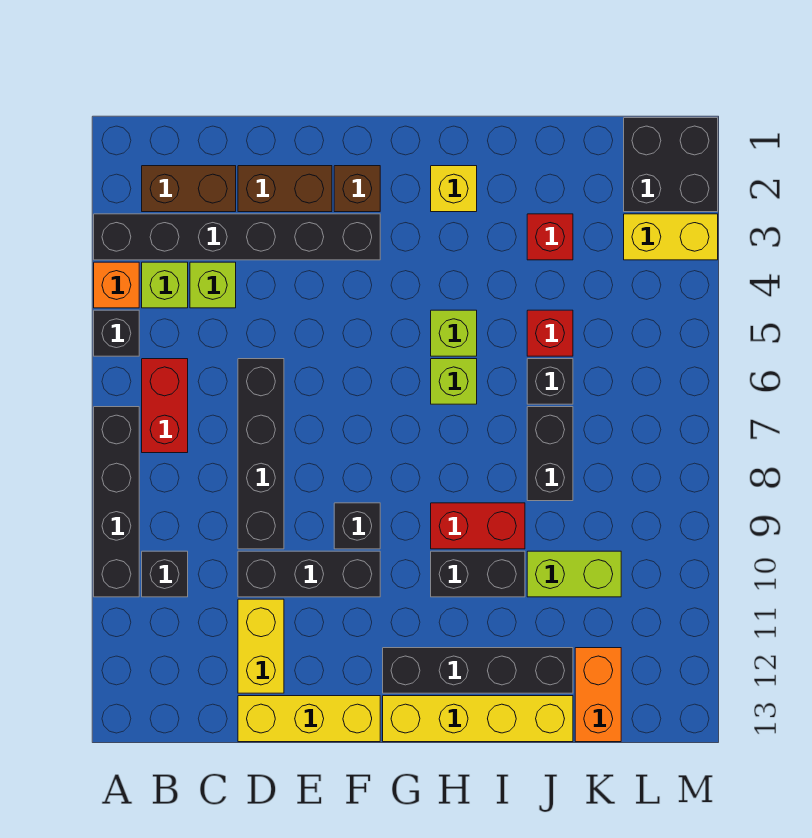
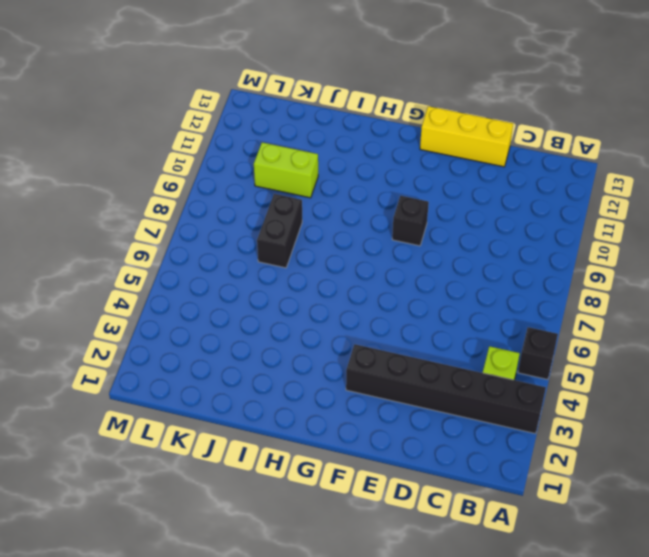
none -> orange 1x1 brick [94,262,139,308]
none -> black 1x4 brick [94,407,139,597]
none -> brown 1x2 brick [142,166,236,212]
none -> red 1x2 brick [142,359,188,453]

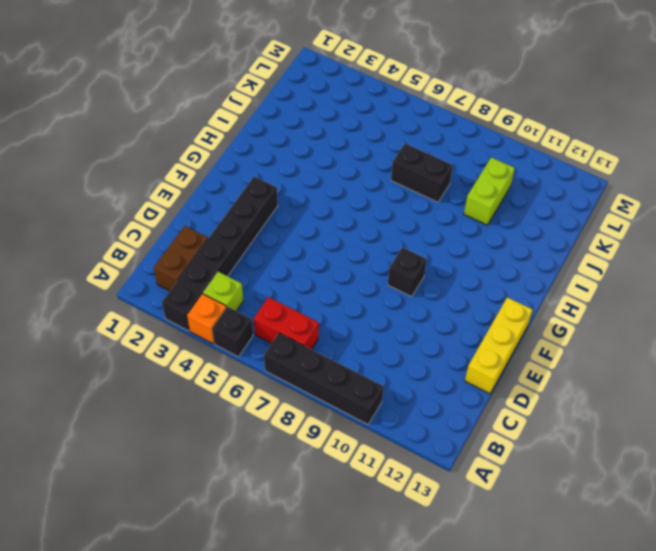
none -> black 1x1 brick [142,551,188,597]
none -> lime 1x1 brick [190,262,236,308]
none -> brown 1x2 brick [238,166,332,212]
none -> black 1x4 brick [238,359,284,549]

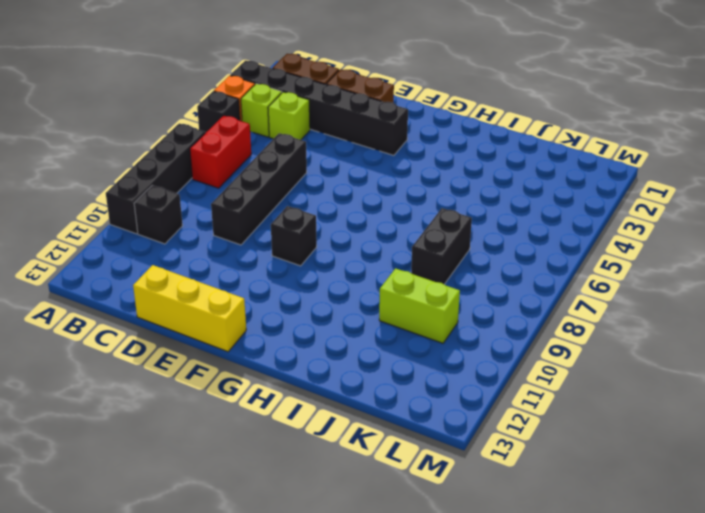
none -> black 1x3 brick [238,551,380,597]
none -> yellow 1x2 brick [238,599,284,693]
none -> brown 1x1 brick [334,166,380,212]
none -> black 1x4 brick [383,648,573,693]

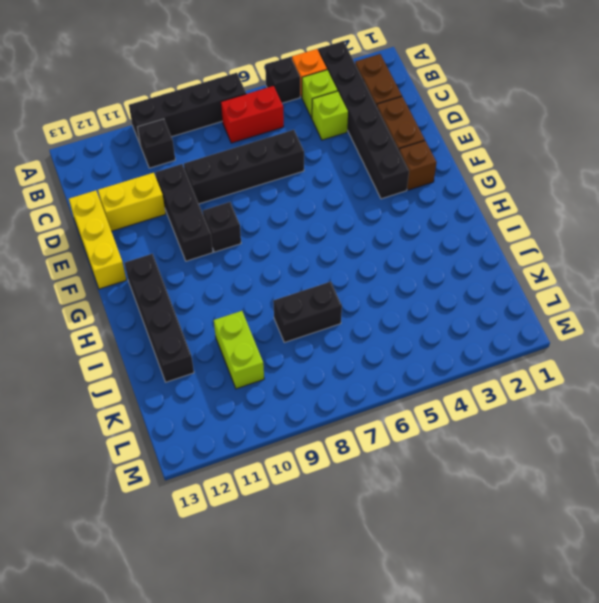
none -> yellow 1x4 brick [383,696,573,742]
none -> yellow 1x1 brick [431,166,477,212]
none -> lime 1x1 brick [431,310,477,356]
none -> lime 1x1 brick [431,359,477,404]

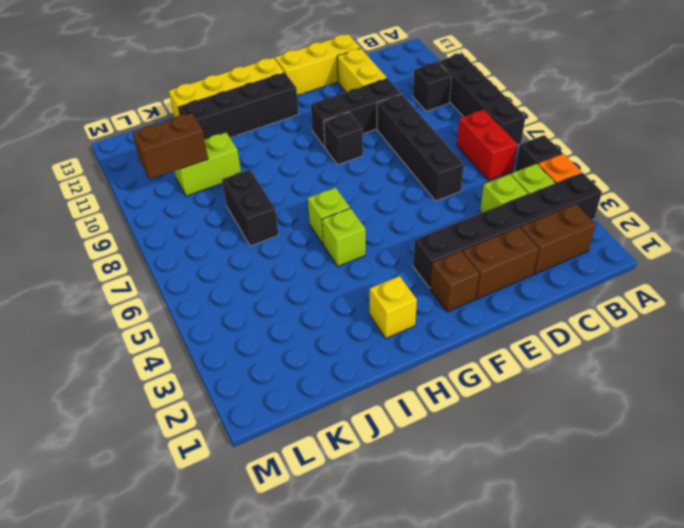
brown 1x2 brick [132,113,208,179] -> none
none -> red 1x2 brick [431,503,525,549]
none -> black 1x2 brick [431,551,525,597]
none -> red 1x1 brick [527,214,573,260]
none -> red 1x1 brick [527,310,573,356]

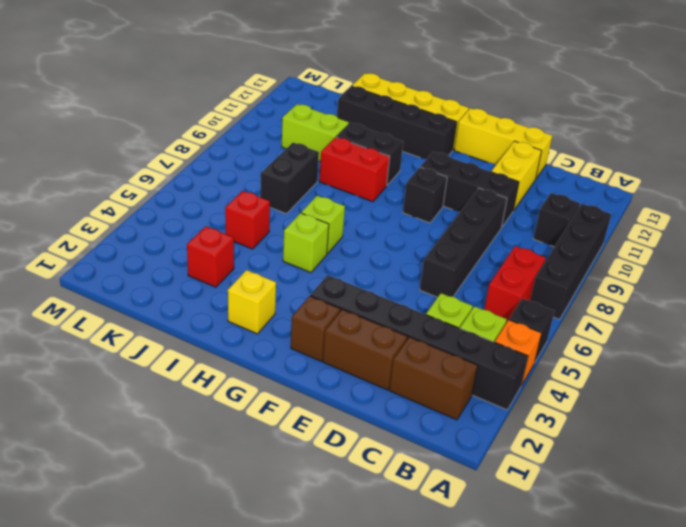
none -> black 1x1 brick [527,359,573,404]
none -> orange 1x2 brick [575,648,621,742]
none -> black 2x2 brick [624,118,718,212]
none -> yellow 1x2 brick [624,214,718,260]

